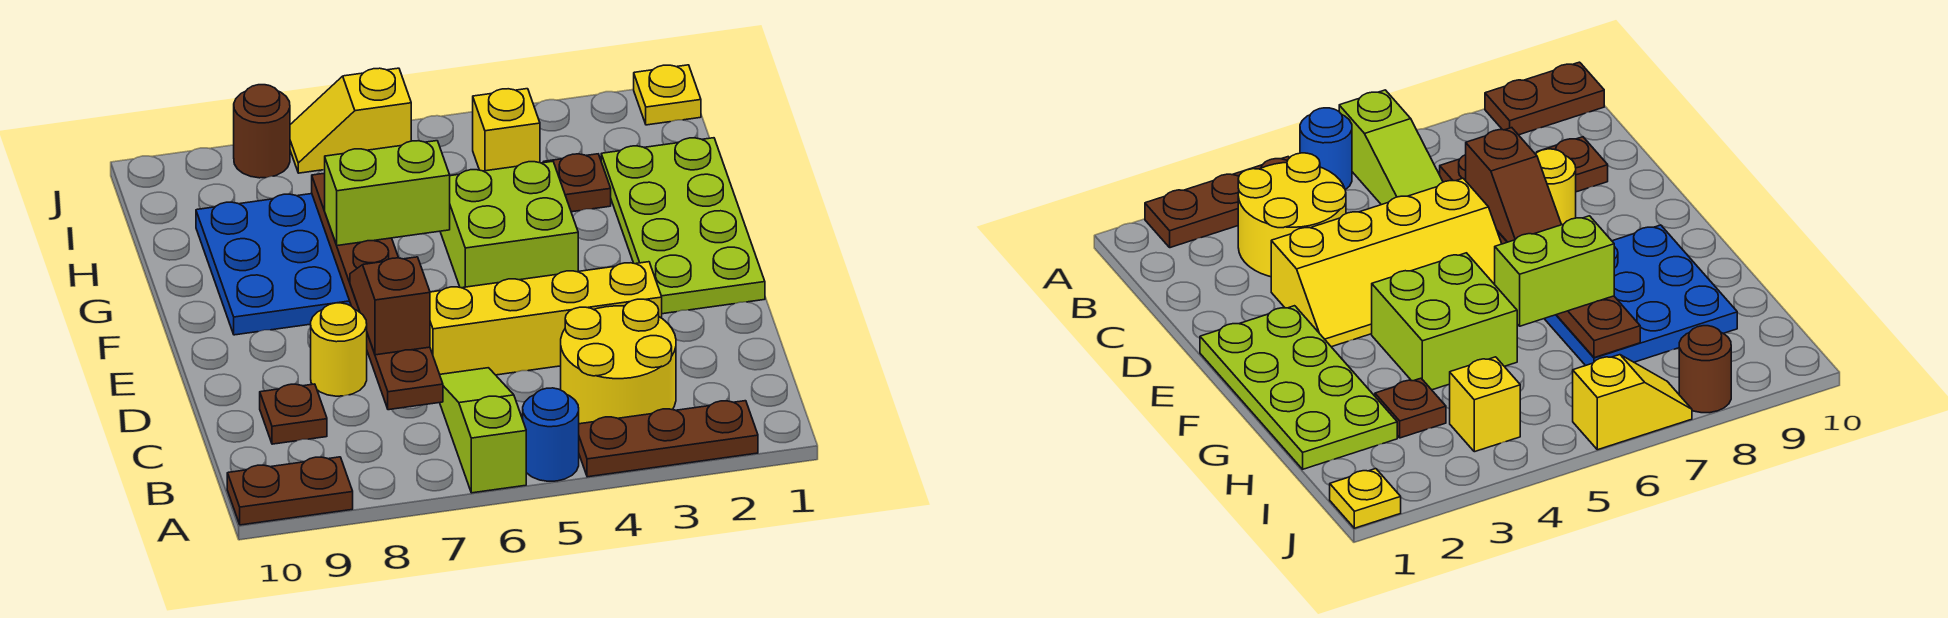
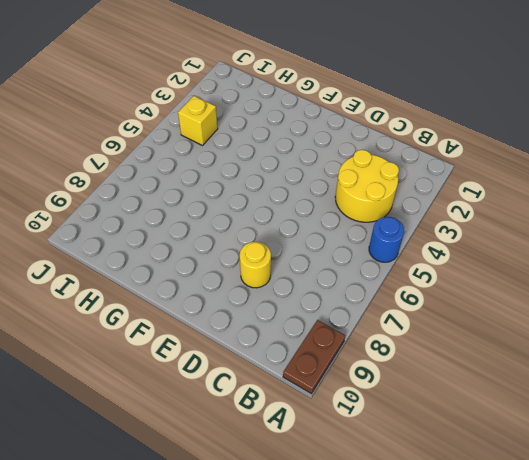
none -> brown 1x3 plate [579,401,758,477]
none -> lime 1x3 slope [440,368,526,493]
none -> brown 1x1 plate [260,384,327,444]

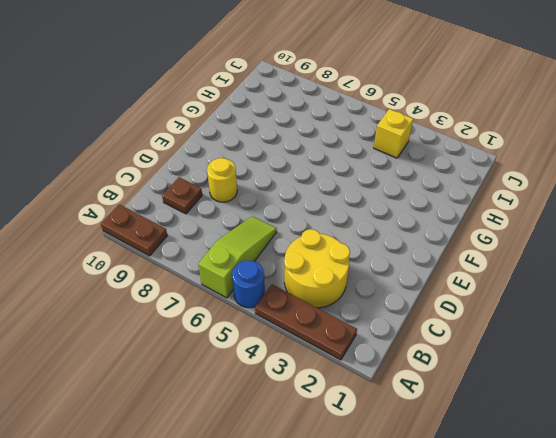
none -> yellow 2x4 slope [430,262,662,375]
none -> lime 2x4 plate [601,138,765,314]
none -> lime 2x2 brick [440,161,578,288]

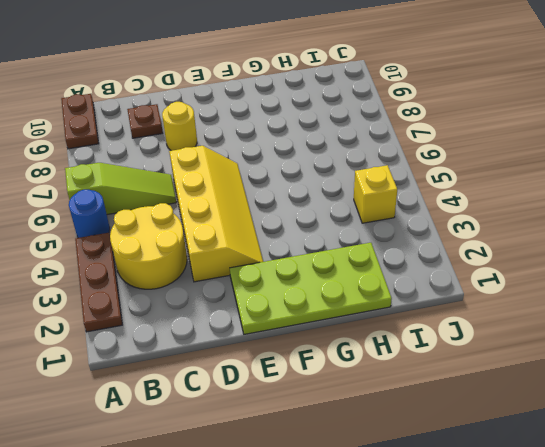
none -> lime 2x2 brick [440,161,578,288]
none -> blue 3x3 plate [196,194,351,335]
none -> brown 1x1 plate [544,154,611,212]

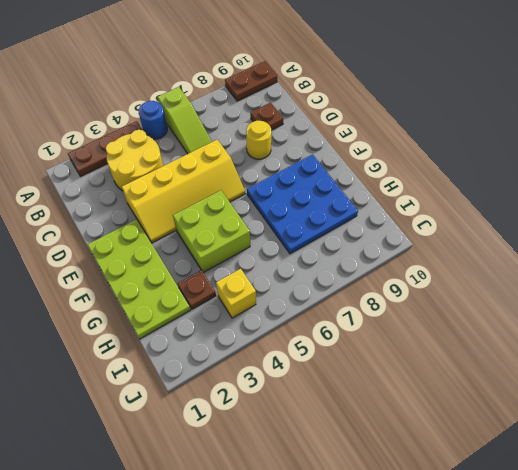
none -> yellow 1x1 plate [634,65,701,125]
none -> yellow 1x2 slope [290,68,411,173]
none -> brown 1x1 round brick [234,85,290,178]

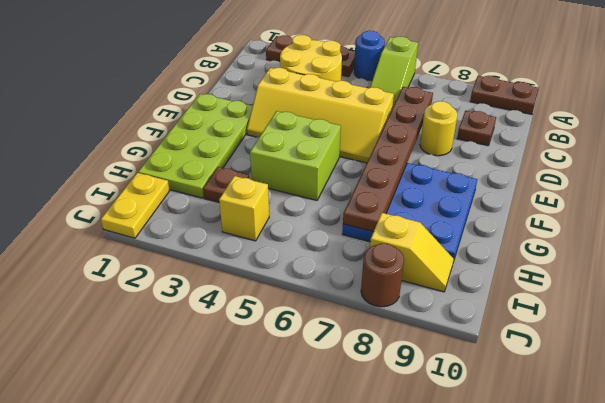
yellow 1x2 plate [101,173,170,238] -> yellow 1x1 plate [634,65,701,125]
yellow 1x2 slope [370,213,454,292] -> yellow 1x2 slope moved to [290,68,411,173]
none -> brown 1x2 slope [350,257,430,355]
none -> lime 1x2 brick [325,141,450,246]

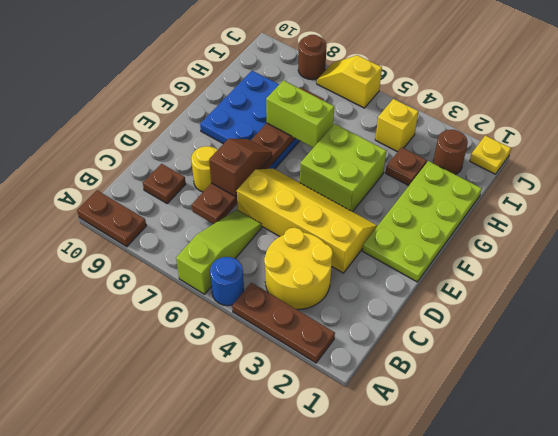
brown 1x1 round brick [433,130,468,175] -> none

